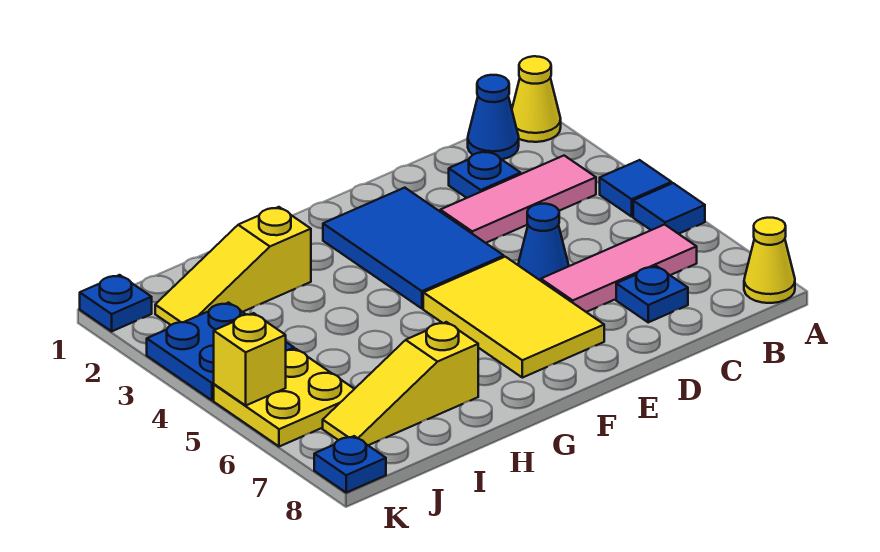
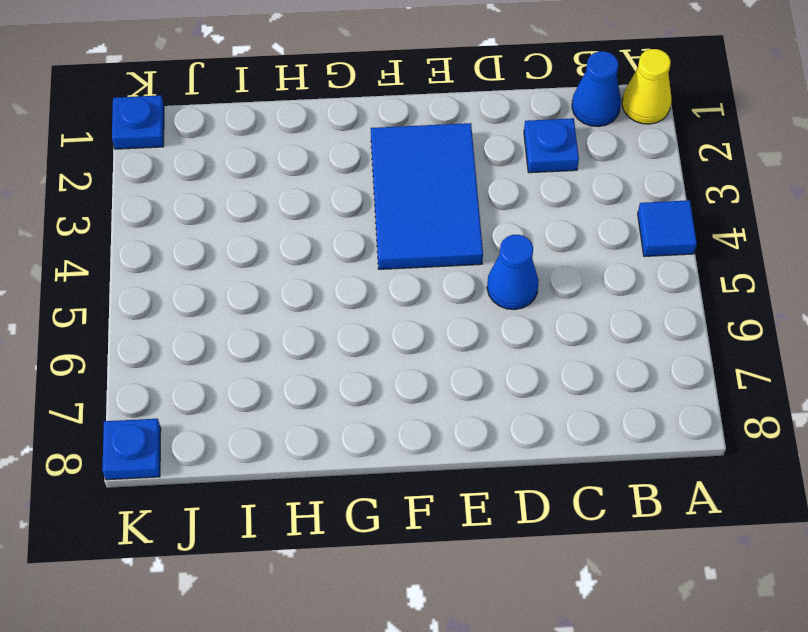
none -> blue 1x1 tile [633,183,705,234]
none -> yellow 1x1 cone [744,218,795,303]
none -> pink 1x3 tile [440,156,596,243]

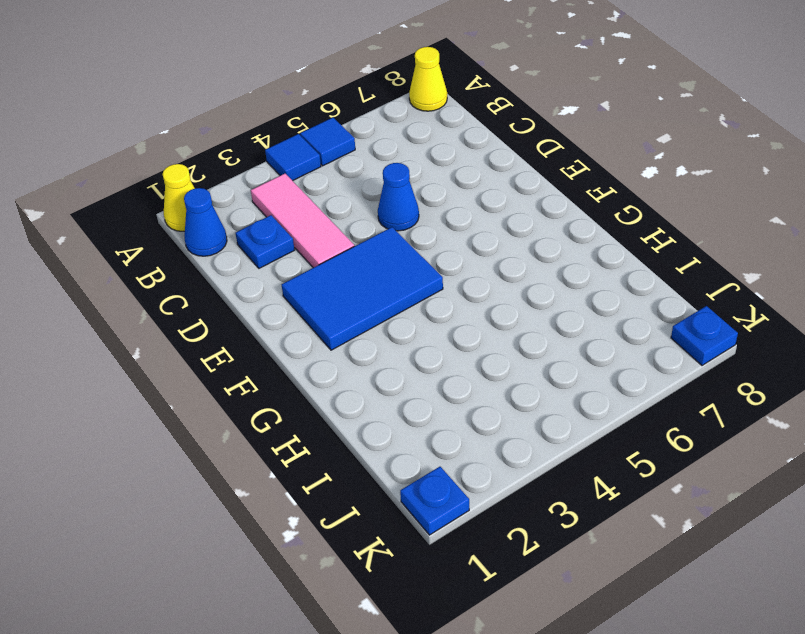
none -> pink 1x3 tile [541,224,697,312]
none -> blue 1x1 plate [616,266,688,322]
none -> yellow 2x3 tile [423,257,604,378]

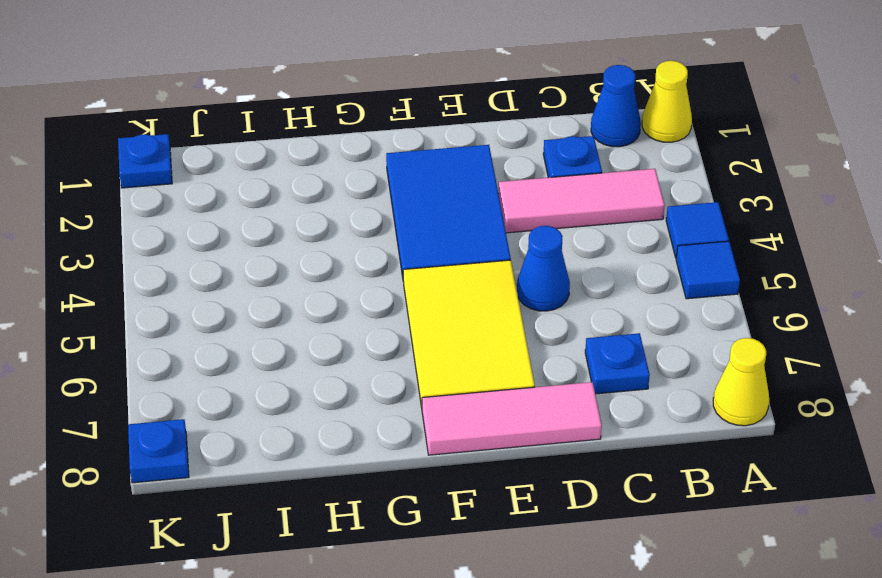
pink 1x3 tile [422,382,602,455] -> pink 1x3 tile moved to [541,224,697,312]
none -> yellow 1x3 slope [155,207,311,325]
none -> yellow 1x3 slope [323,322,478,445]
none -> blue 2x2 plate [147,303,294,401]

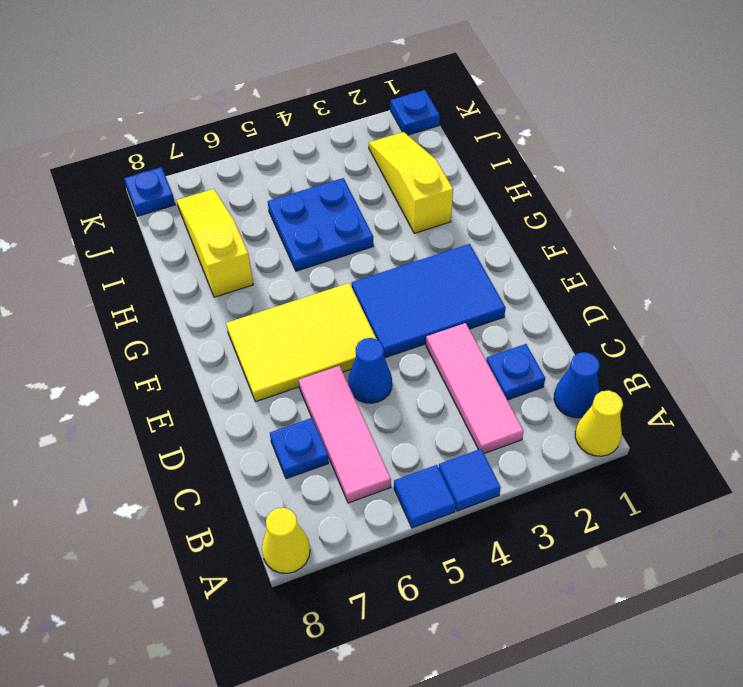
blue 2x2 plate [268,178,373,271] -> blue 2x2 plate moved to [147,303,294,401]
none -> yellow 2x2 plate [214,349,354,447]
none -> yellow 1x1 brick [214,313,286,405]

